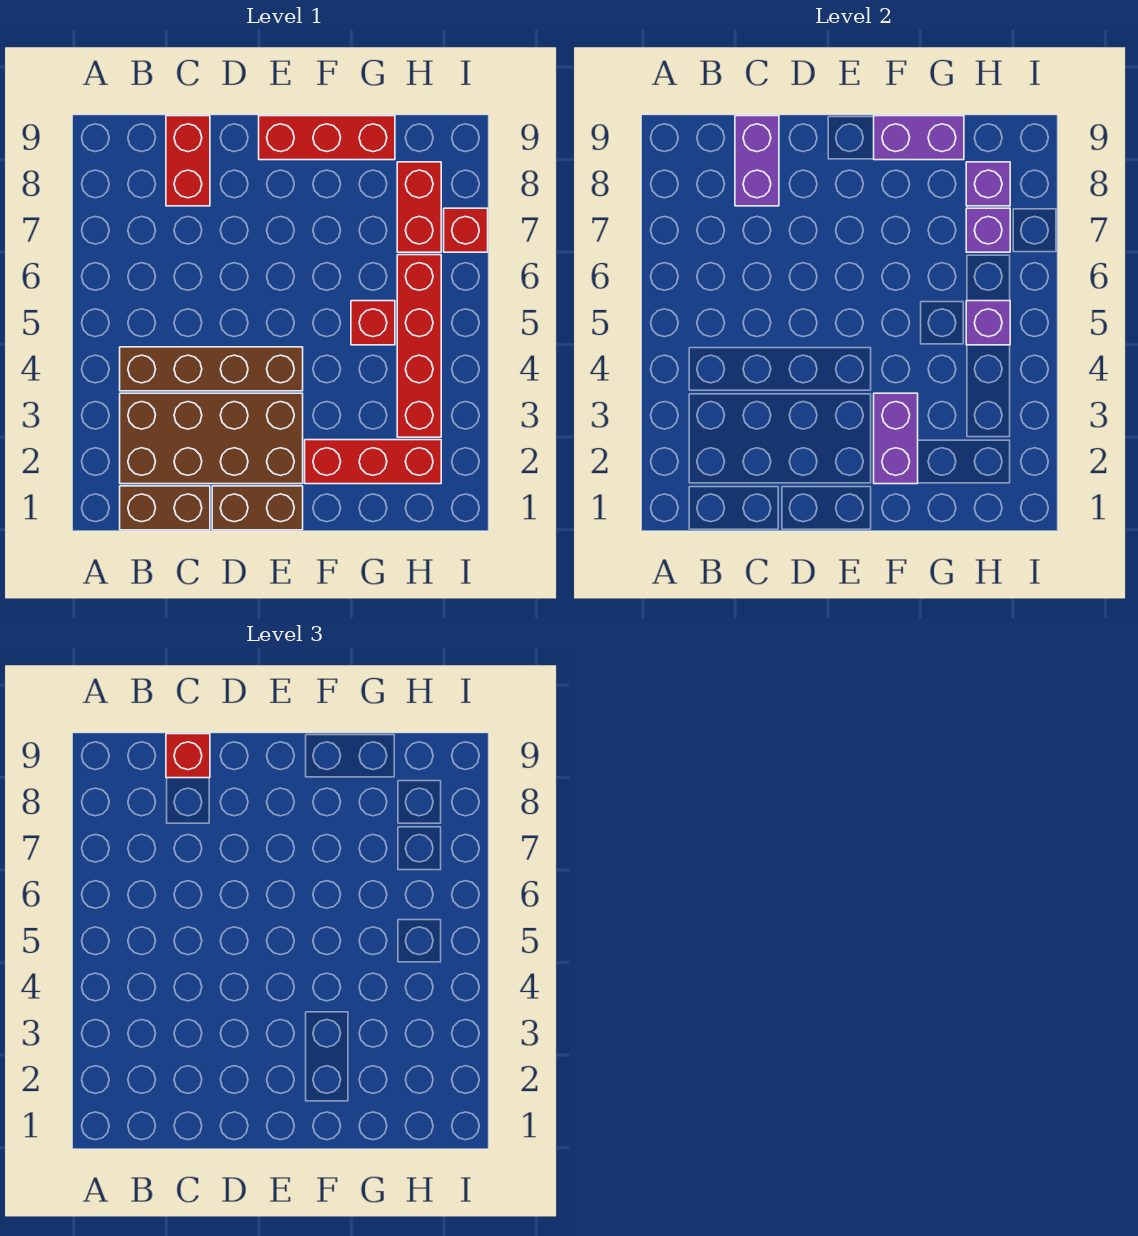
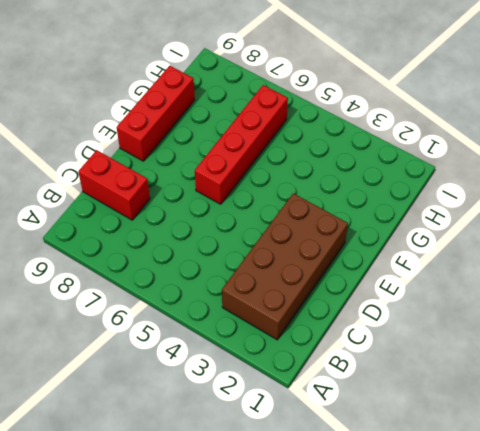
red 1x4 brick [195,85,288,204] -> red 1x4 brick turned to [397,255,441,437]
none -> brown 1x2 brick [120,486,210,530]
none -> brown 1x4 brick [120,347,303,391]
none -> brown 1x2 brick [212,486,303,530]

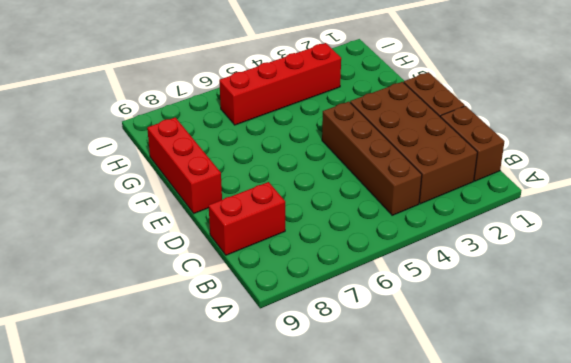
none -> red 1x3 brick [305,440,441,484]
none -> red 1x1 brick [351,301,395,345]
none -> red 1x2 brick [397,162,441,252]

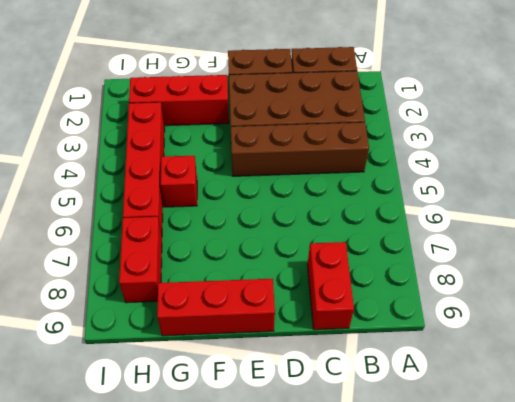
none -> red 1x1 brick [444,208,488,252]
none -> purple 1x2 brick [735,116,779,206]
none -> purple 1x2 brick [874,393,918,484]

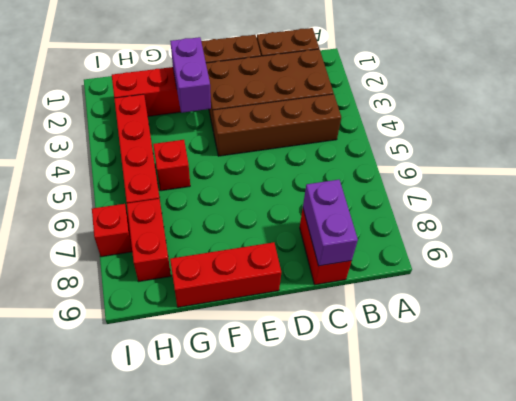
none -> purple 1x2 brick [874,116,964,160]
none -> purple 1x1 brick [966,301,1010,345]
none -> purple 1x1 brick [966,208,1010,252]

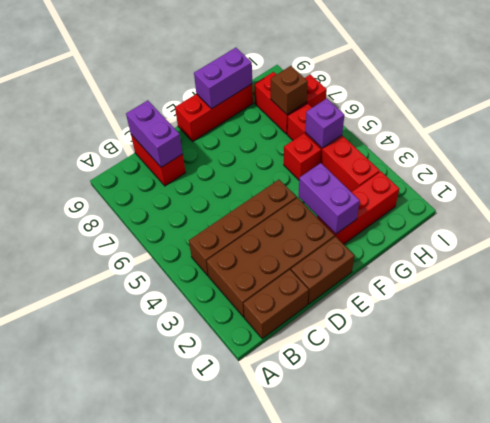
brown 1x1 brick [271,66,308,114] -> purple 1x1 brick [966,208,1010,252]
none -> purple 1x1 brick [966,162,1010,206]
none -> red 1x1 brick [166,734,210,778]

